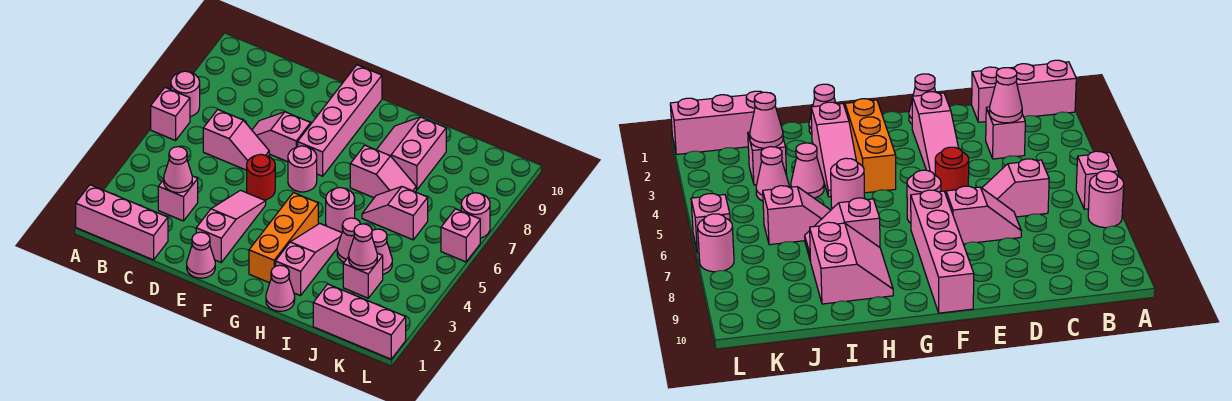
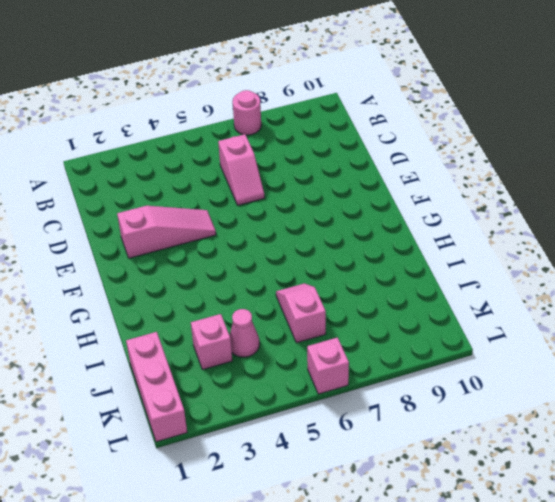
none -> pink 1x3 brick [76,185,168,260]
none -> pink 1x1 brick [151,88,190,141]
none -> pink 1x1 brick [158,176,198,221]

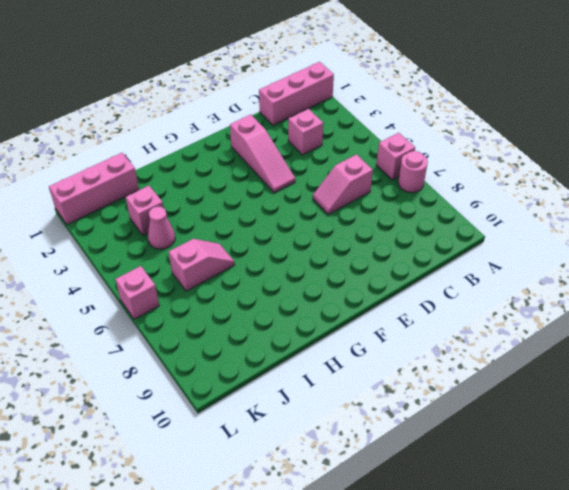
none -> pink 1x2 slope [252,112,311,162]
none -> pink 1x1 cone [187,232,215,278]
none -> red 1x1 round brick [247,154,275,200]

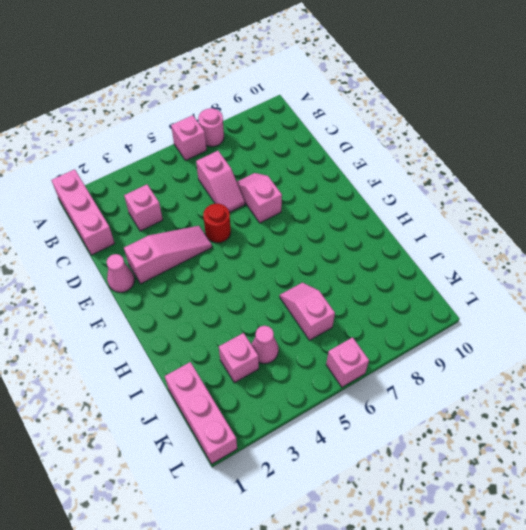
none -> pink 1x1 round brick [288,146,317,192]
none -> pink 1x4 brick [298,65,382,176]
none -> orange 1x3 brick [249,193,318,283]

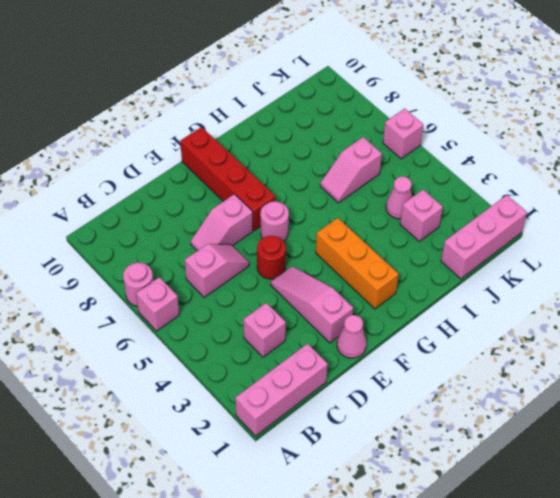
red 1x4 brick [180,127,275,231] -> pink 1x4 brick [298,65,382,176]
none -> pink 1x1 cone [266,265,295,311]
none -> pink 1x3 slope [276,223,342,296]
none -> pink 1x1 round brick [326,188,355,232]

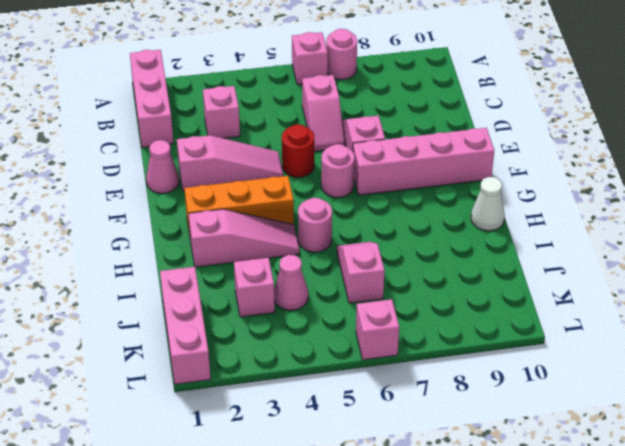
white 1x1 cone [471,177,505,231] -> none
none -> pink 1x1 cone [266,265,295,311]
none -> pink 1x2 slope [350,145,416,198]
none -> pink 2x2 slope [377,117,446,190]

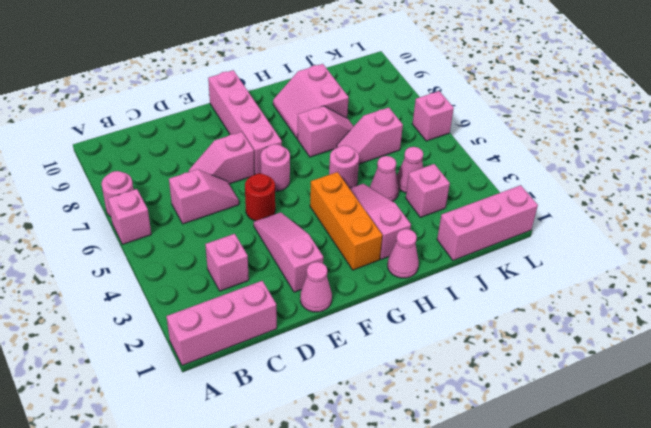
none -> pink 1x1 round brick [461,193,490,238]
none -> pink 1x1 cone [164,147,192,193]
none -> pink 1x1 cone [349,224,377,270]

